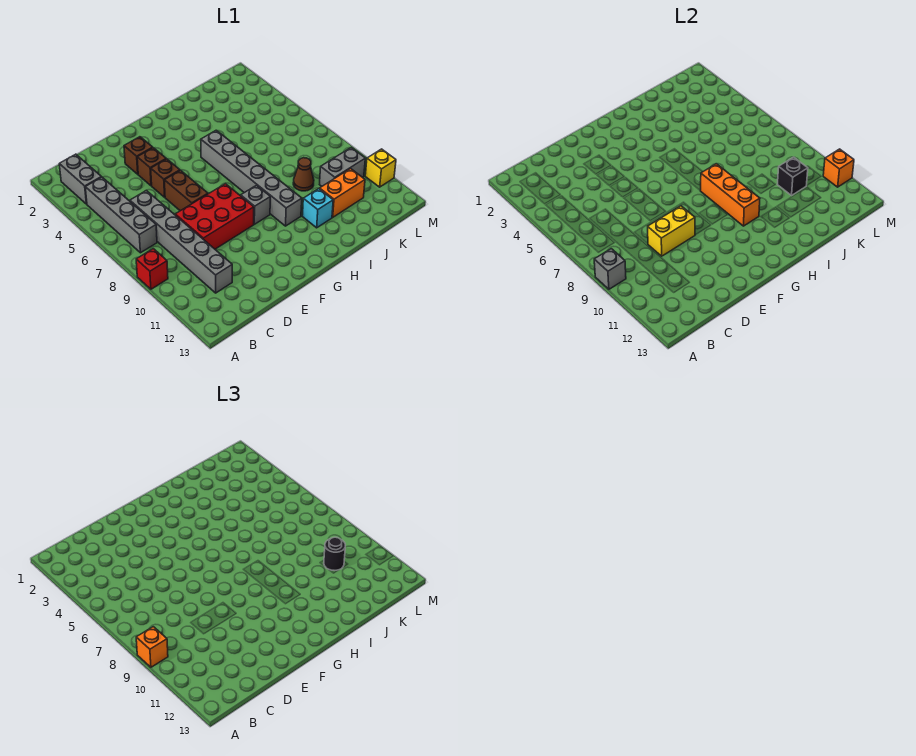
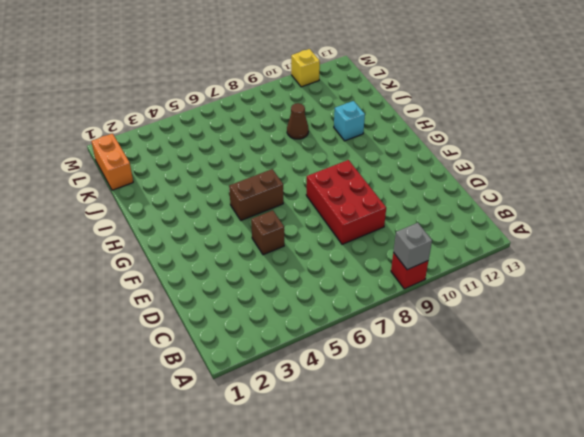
brown 1x2 brick [229,169,283,220] -> brown 1x2 brick moved to [164,170,208,211]
orange 1x2 brick [91,134,133,190] -> orange 1x2 brick moved to [320,169,365,217]
none -> grey 1x2 brick [59,154,101,204]
none -> grey 1x4 brick [85,177,157,253]
none -> grey 1x6 brick [130,190,232,293]

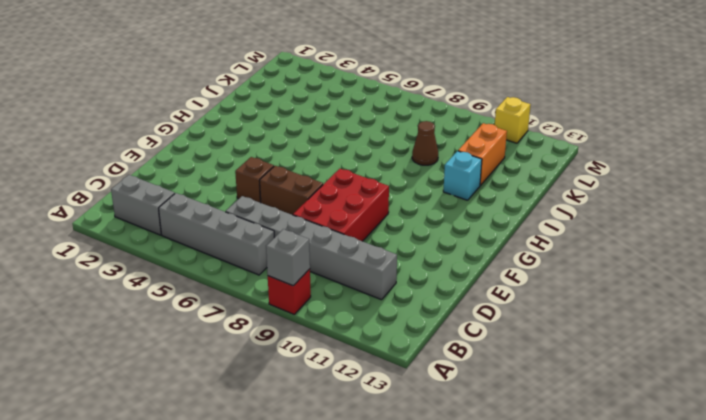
none -> brown 1x1 brick [124,137,153,174]
none -> brown 1x1 brick [137,148,166,186]
none -> grey 1x1 brick [241,185,270,224]

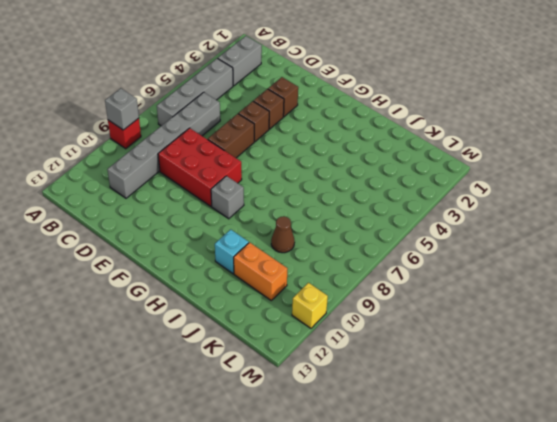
none -> grey 1x6 brick [201,130,302,226]
none -> grey 1x2 brick [320,148,365,186]
none -> yellow 1x2 brick [648,206,695,256]

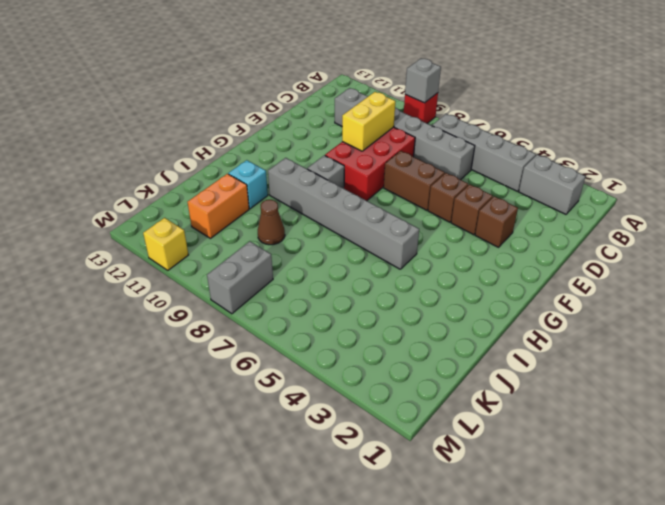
grey 1x2 brick [207,241,273,314] -> grey 1x2 brick moved to [320,148,365,186]
none -> orange 1x3 brick [701,164,760,226]
none -> black 1x1 brick [778,157,808,195]
none -> orange 1x1 brick [823,149,854,187]

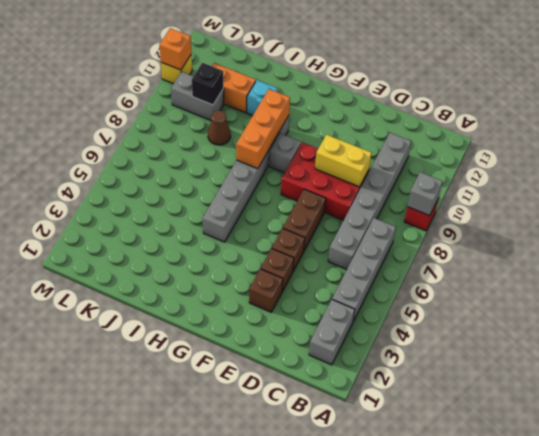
none -> orange 1x1 brick [136,627,168,667]
none -> black 1x1 round brick [324,537,345,570]

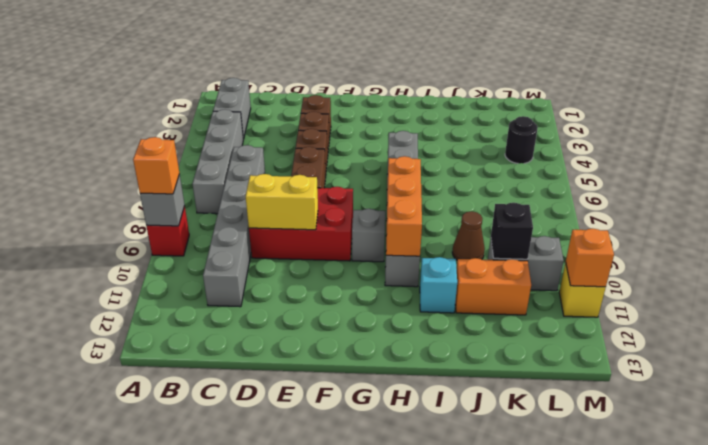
black 1x1 round brick [505,116,538,164] -> black 1x1 round brick moved to [324,537,345,570]

